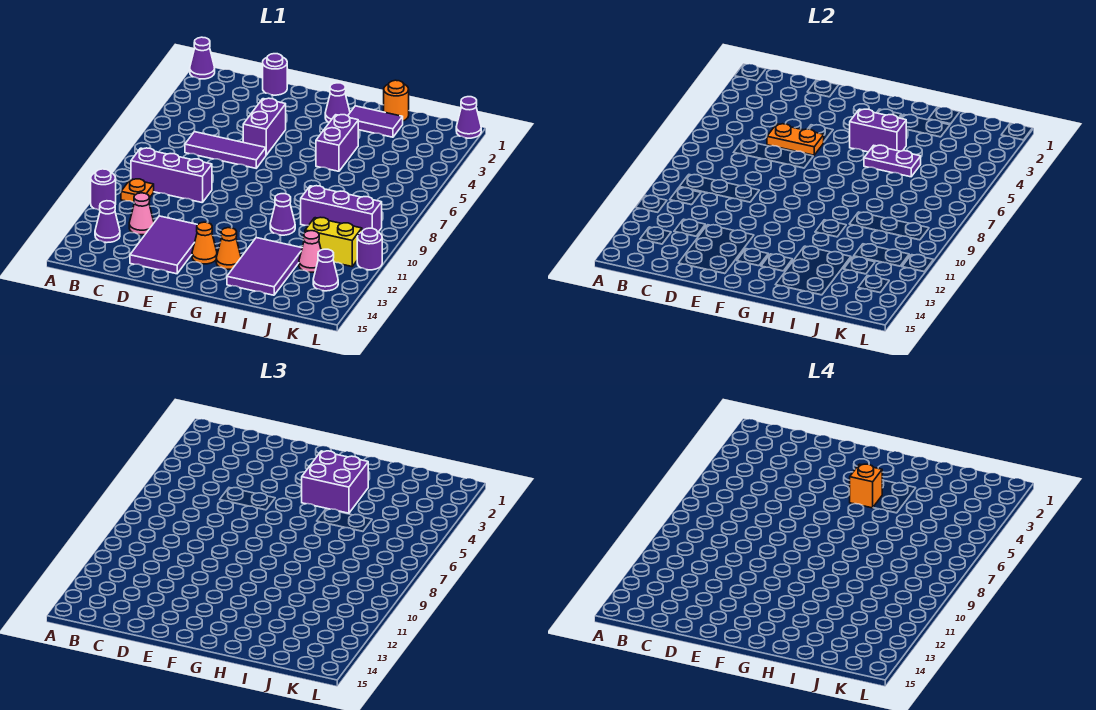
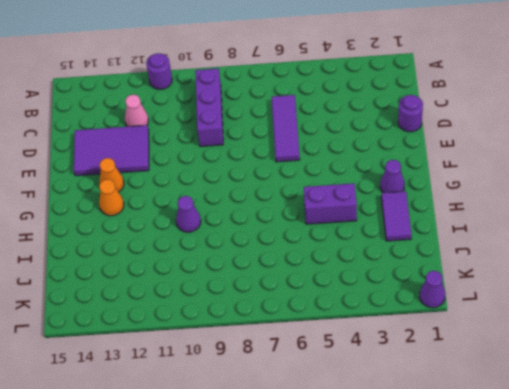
none -> purple 1x1 cone [190,37,215,79]
none -> orange 1x1 plate [121,179,154,202]
none -> purple 1x1 cone [95,201,120,243]

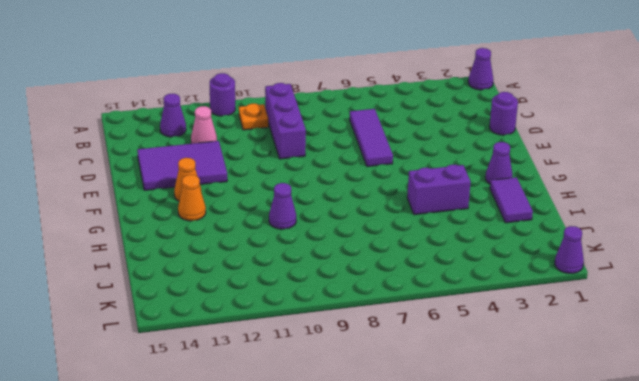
none -> purple 1x2 brick [243,98,286,155]
none -> purple 2x3 tile [227,238,302,295]
none -> orange 1x1 round brick [384,80,409,121]

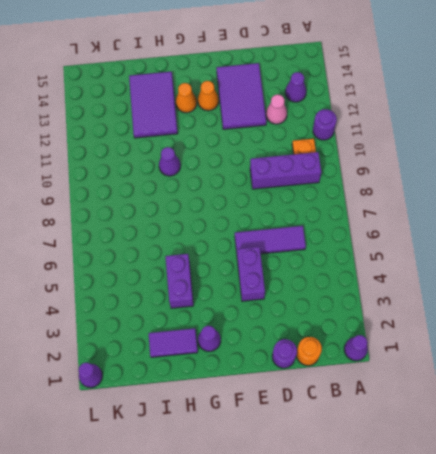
orange 1x1 round brick [296,337,322,366] -> orange 1x1 round brick moved to [384,80,409,121]
none -> purple 1x3 brick [301,186,382,232]
none -> yellow 1x2 brick [305,217,362,266]
none -> pink 1x1 cone [299,231,321,272]

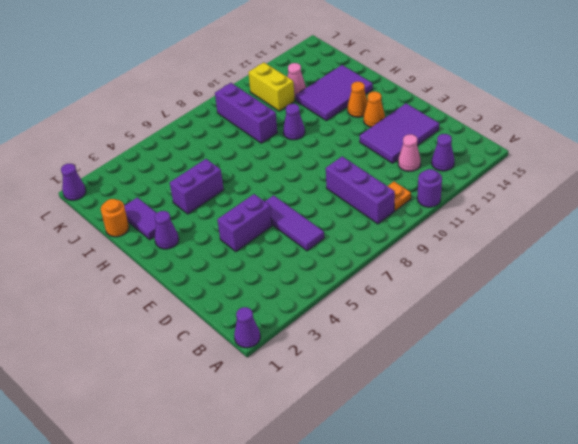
none -> purple 1x1 round brick [263,54,287,95]
none -> purple 1x1 cone [313,249,338,291]
none -> purple 1x1 round brick [357,228,382,270]

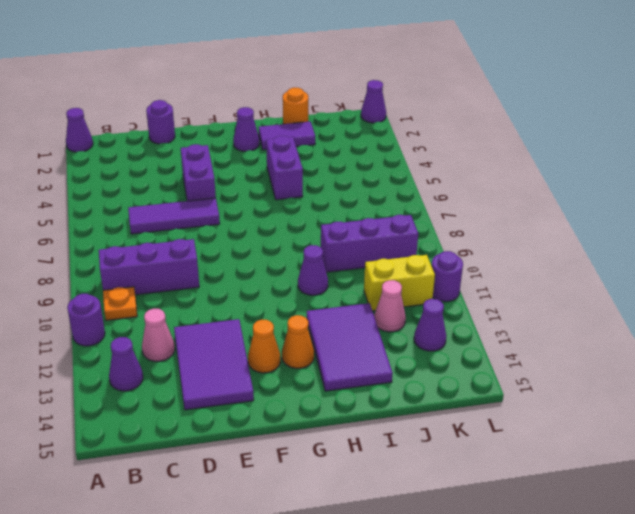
none -> orange 1x2 plate [767,124,824,155]
none -> purple 1x2 brick [850,109,907,152]
none -> purple 1x2 plate [864,145,921,177]

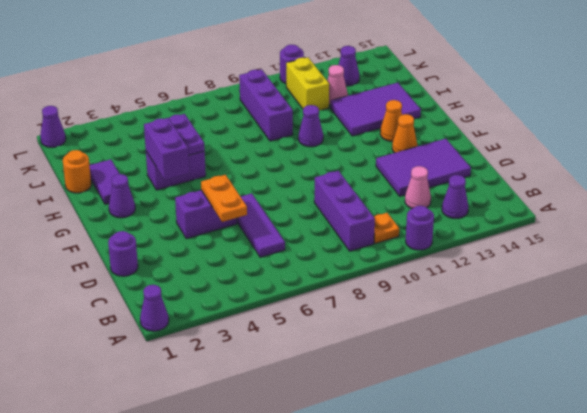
none -> purple 2x2 brick [302,451,368,513]
none -> orange 1x1 brick [850,464,882,508]

